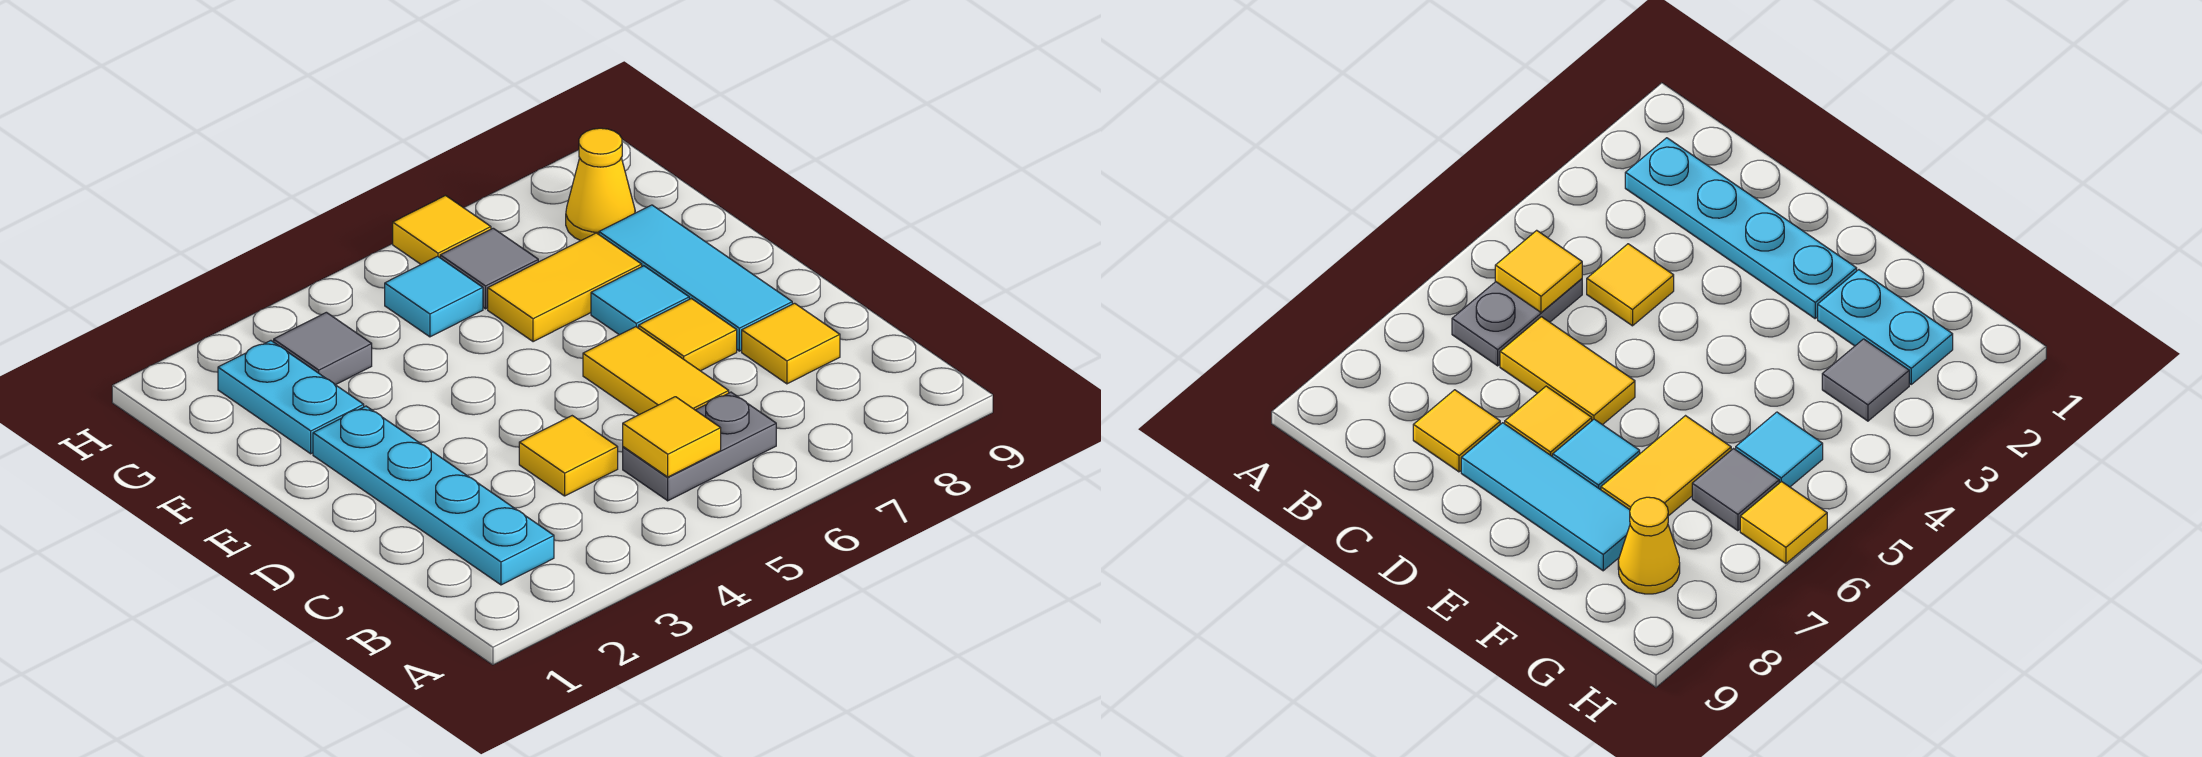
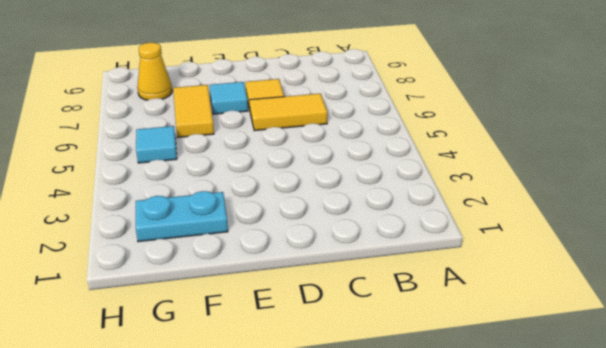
none -> cyan 1x4 plate [313,406,554,585]
none -> grey 1x2 plate [623,392,776,501]
none -> yellow 1x1 tile [519,416,618,496]

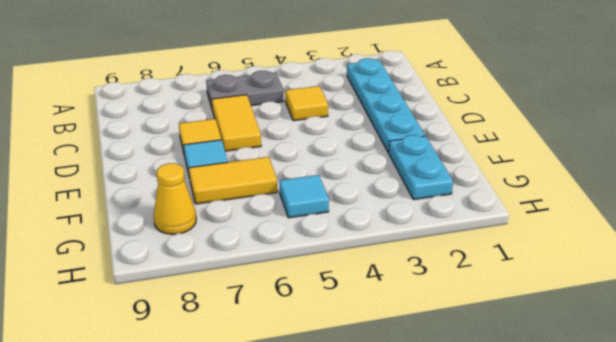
none -> yellow 1x1 tile [742,303,840,384]
none -> cyan 1x3 tile [599,205,792,351]
none -> grey 1x1 tile [274,312,372,385]

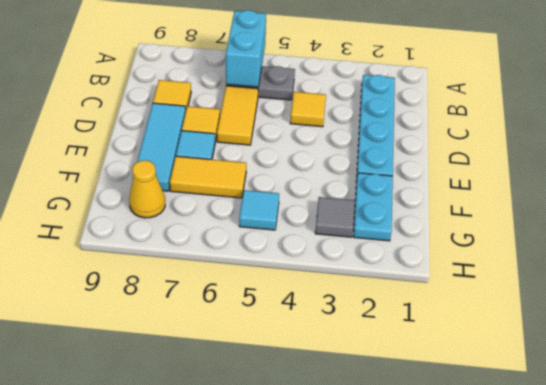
cyan 1x2 brick [226,10,266,87] -> none
none -> grey 1x1 tile [440,228,538,309]
none -> yellow 1x1 tile [393,196,491,264]
none -> yellow 1x1 tile [623,397,721,477]

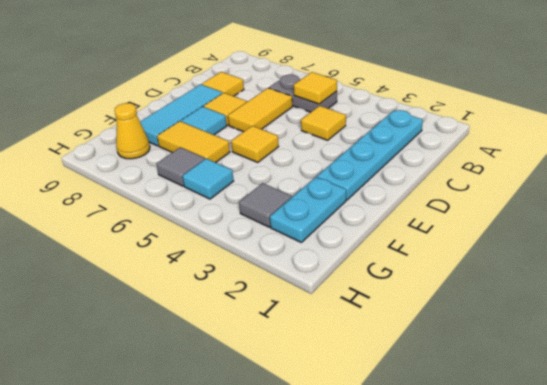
yellow 1x1 tile [231,126,279,163] -> yellow 1x1 tile moved to [393,196,491,264]

